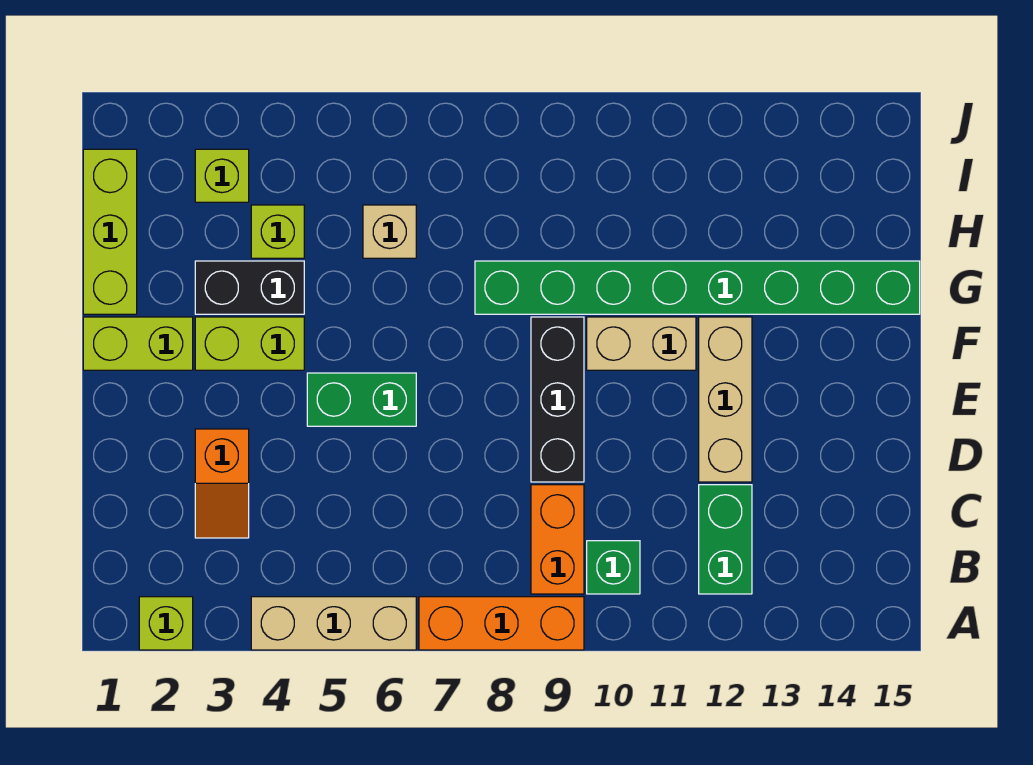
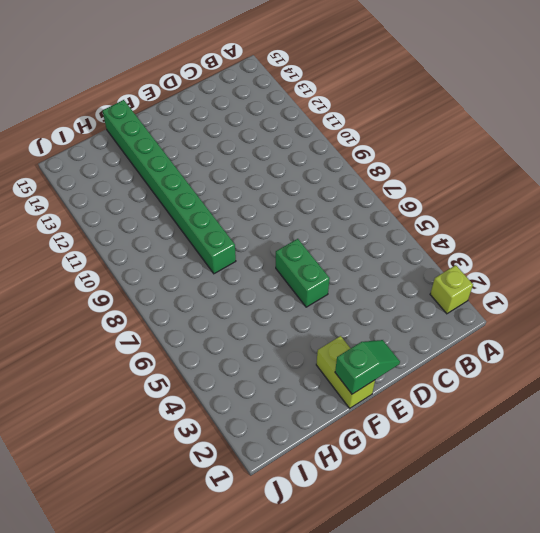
green 1x2 slope [335,340,400,394] -> none
none -> tan 1x3 brick [251,597,416,650]
none -> orange 1x3 brick [419,597,584,650]
none -> orange 1x2 brick [531,485,584,594]

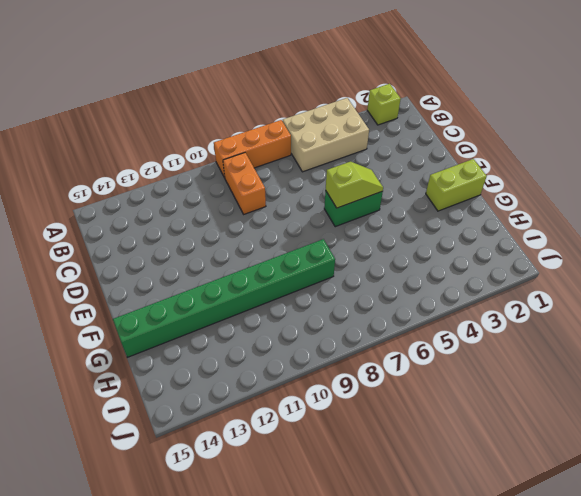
tan 2x3 brick [283,98,369,172] -> tan 1x3 brick [251,597,416,650]
lime 1x2 slope [326,162,383,208] -> none
none -> green 1x1 brick [587,541,640,594]
none -> green 1x2 brick [699,485,752,594]
none -> orange 1x2 slope [195,429,249,538]

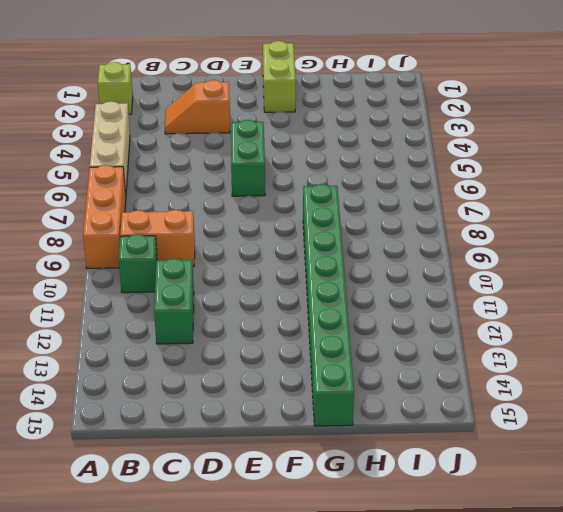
green 1x2 brick [154,258,194,344] -> green 1x2 brick turned to [699,485,752,594]
none -> black 1x3 brick [531,317,584,482]
none -> tan 1x3 brick [699,317,752,482]
none -> lime 1x2 brick [195,317,304,370]

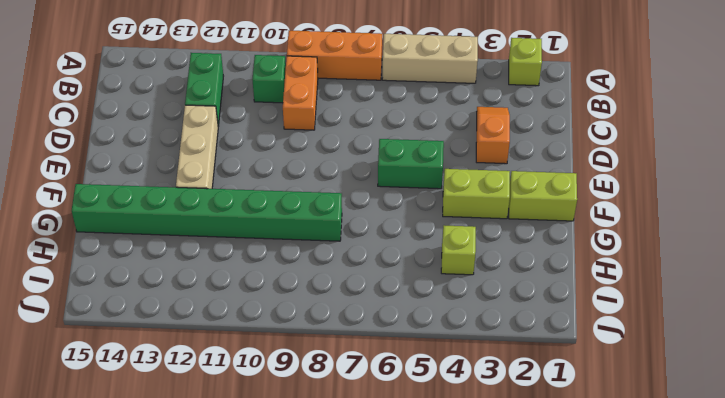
none -> black 1x3 brick [531,317,584,482]
none -> tan 1x2 brick [587,317,696,370]
none -> lime 1x3 brick [83,149,137,314]

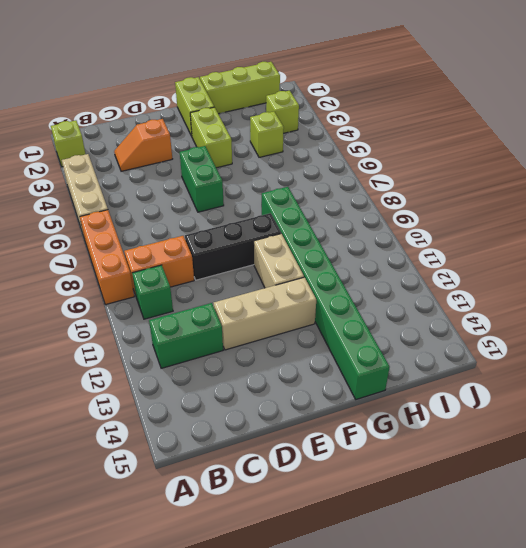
none -> black 1x2 brick [195,261,304,314]
none -> tan 1x1 brick [363,205,416,258]

